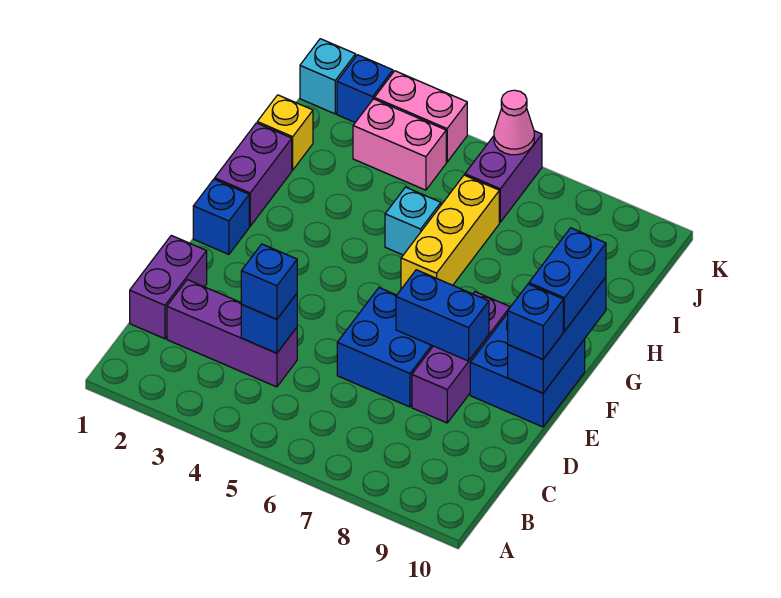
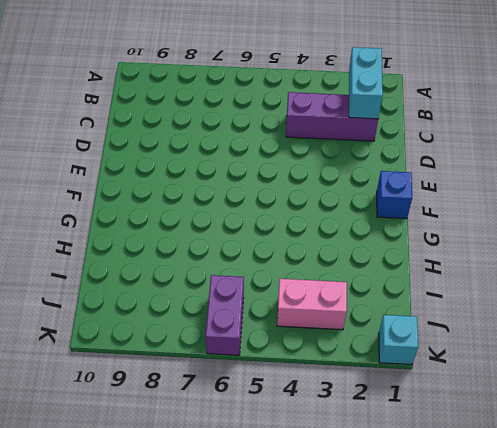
cyan 1x2 brick [349,47,383,119] -> none
none -> purple 1x2 brick [130,235,207,339]
none -> blue 2x2 brick [337,288,433,407]
none -> purple 1x3 brick [412,292,510,423]

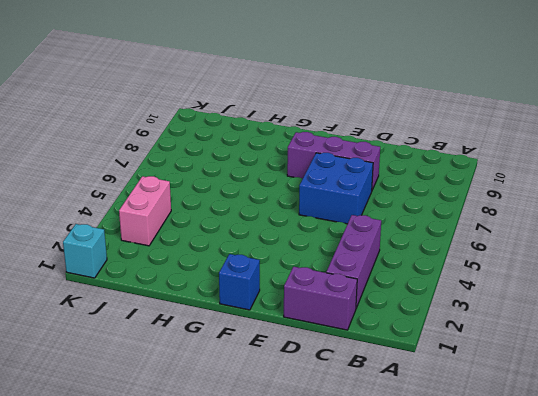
none -> blue 2x2 brick [470,313,585,427]
none -> purple 1x2 brick [215,123,292,226]
none -> yellow 1x3 brick [401,175,499,289]

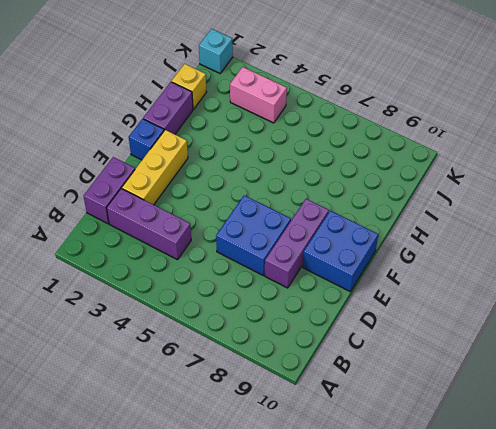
yellow 1x3 brick [122,130,188,205] -> yellow 1x3 brick moved to [401,175,499,289]
none -> cyan 1x1 brick [385,187,441,255]
none -> purple 1x2 brick [465,131,542,222]
none -> blue 1x1 brick [337,55,393,122]

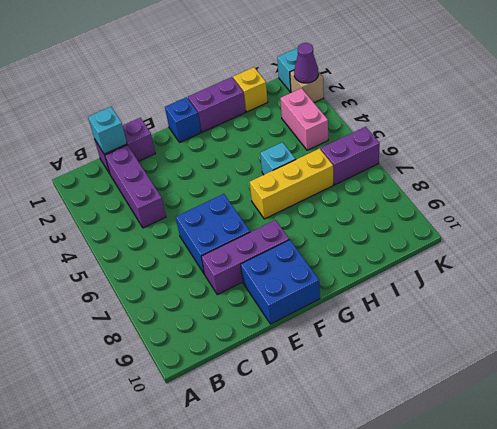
cyan 1x1 brick [88,107,127,154] -> none
tan 1x1 brick [290,70,324,102] -> blue 1x1 brick [337,55,393,122]
purple 1x1 cone [294,43,319,83] -> none
none -> pink 1x2 brick [374,71,467,162]
none -> blue 1x1 brick [241,294,297,353]
none -> blue 1x2 brick [396,270,489,361]

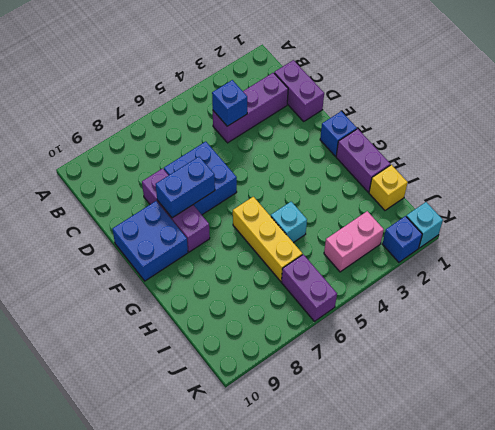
none -> pink 1x2 brick [374,71,467,162]
none -> blue 1x3 brick [508,277,606,393]
none -> pink 1x1 cone [494,90,534,155]

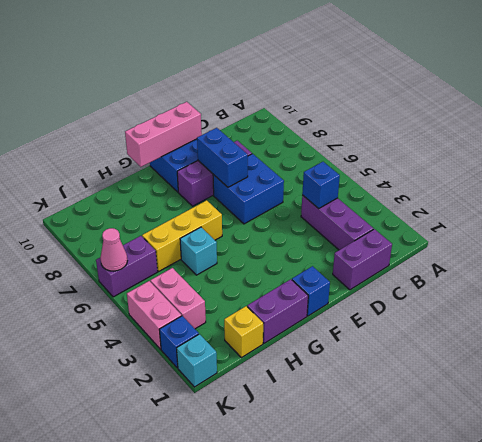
pink 1x3 brick [125,102,202,167] -> blue 1x3 brick [508,277,606,393]
none -> blue 1x1 brick [241,244,297,319]
none -> blue 1x1 brick [508,284,563,359]
none -> blue 1x2 brick [529,228,606,331]

